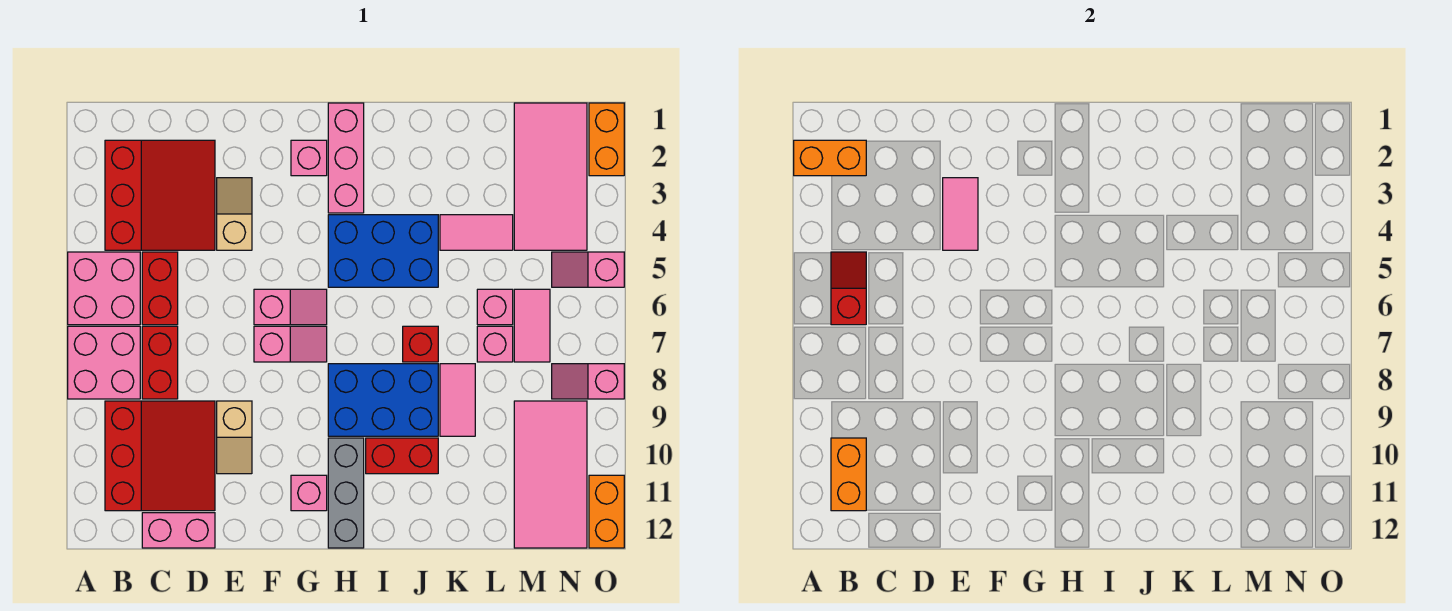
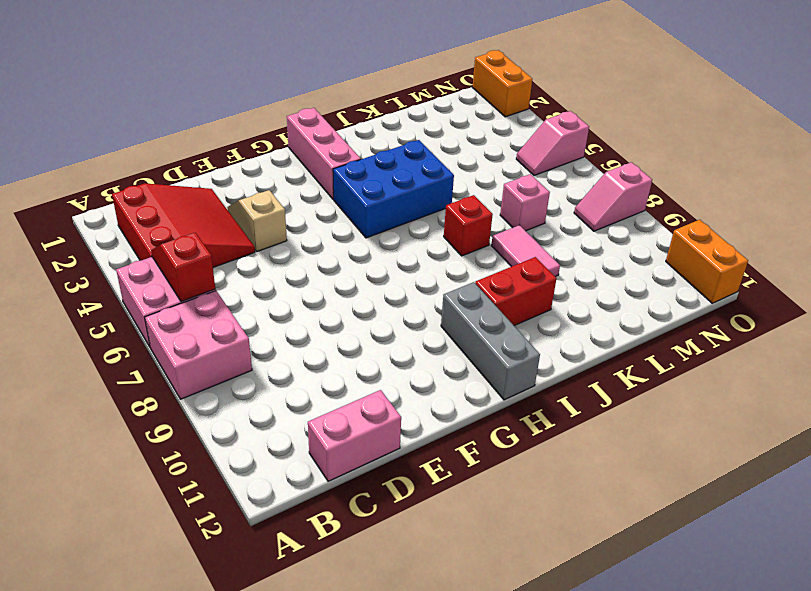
none -> red 3x3 slope [105,401,215,511]
none -> red 1x2 brick [142,252,178,325]
none -> red 1x2 brick [142,326,178,399]
none -> tan 1x2 slope [217,401,252,474]

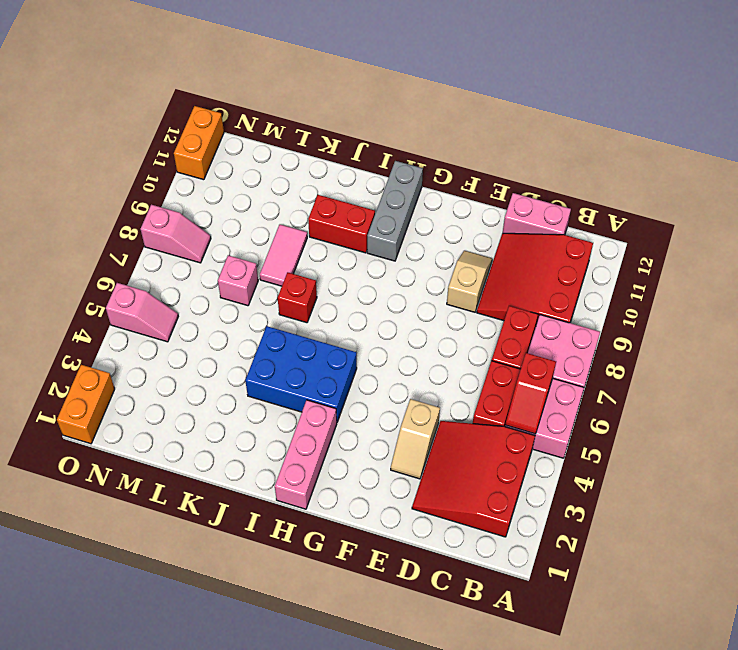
none -> pink 1x2 slope [254,289,327,325]
none -> pink 1x2 slope [254,326,327,362]
none -> pink 1x1 brick [291,140,327,176]
none -> pink 1x1 brick [291,475,327,511]

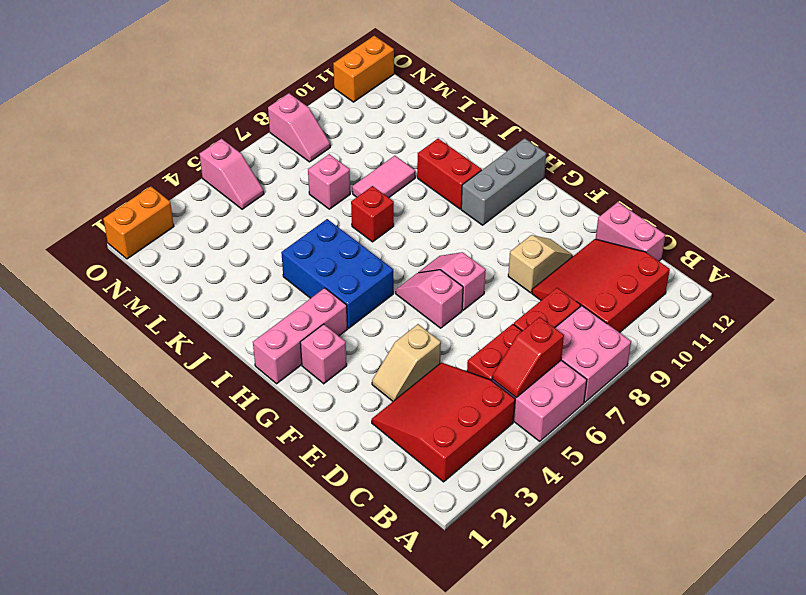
none -> pink 1x1 brick [291,475,327,511]
none -> blue 2x3 brick [328,364,438,436]
none -> pink 1x2 tile [440,215,513,250]
none -> pink 1x1 brick [477,289,513,325]

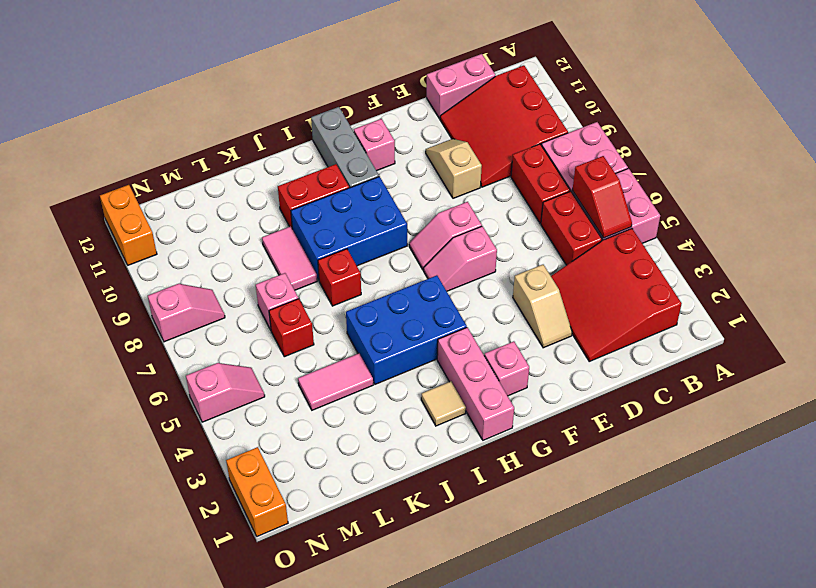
tan 1x1 tile [421,381,466,426] -> none
red 1x1 brick [269,299,314,357] -> pink 1x1 brick [477,289,513,325]
none -> pink 2x4 tile [514,103,587,250]
none -> pink 1x2 tile [514,289,550,362]
none -> pink 2x4 tile [514,401,587,548]
none -> orange 1x2 brick [794,140,866,176]

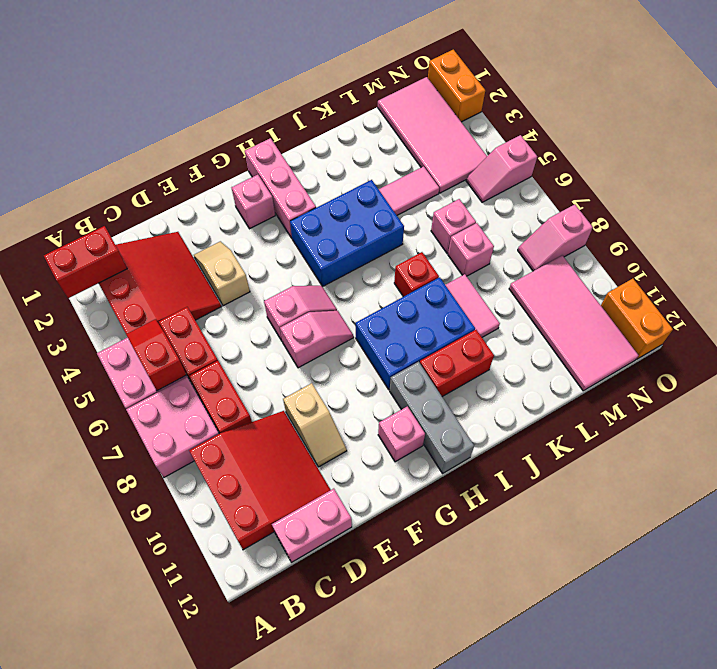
red 1x2 brick [44,226,127,298] -> orange 1x2 brick [794,140,866,176]
none -> pink 1x2 tile [514,289,550,362]
none -> orange 1x2 brick [831,438,866,511]
none -> pink 1x2 tile [943,178,978,250]

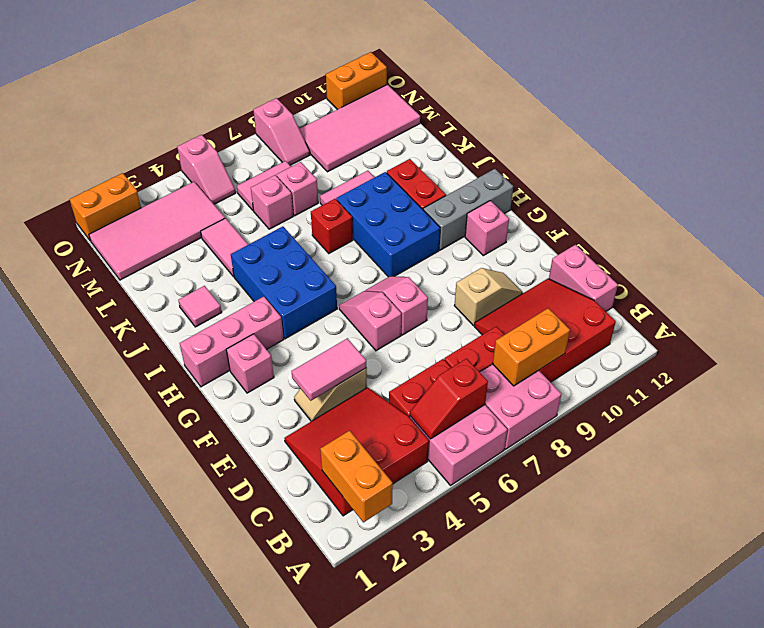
orange 1x2 brick [493,308,570,386] -> orange 1x2 brick moved to [831,438,866,511]
pink 1x1 tile [178,286,222,327] -> none

